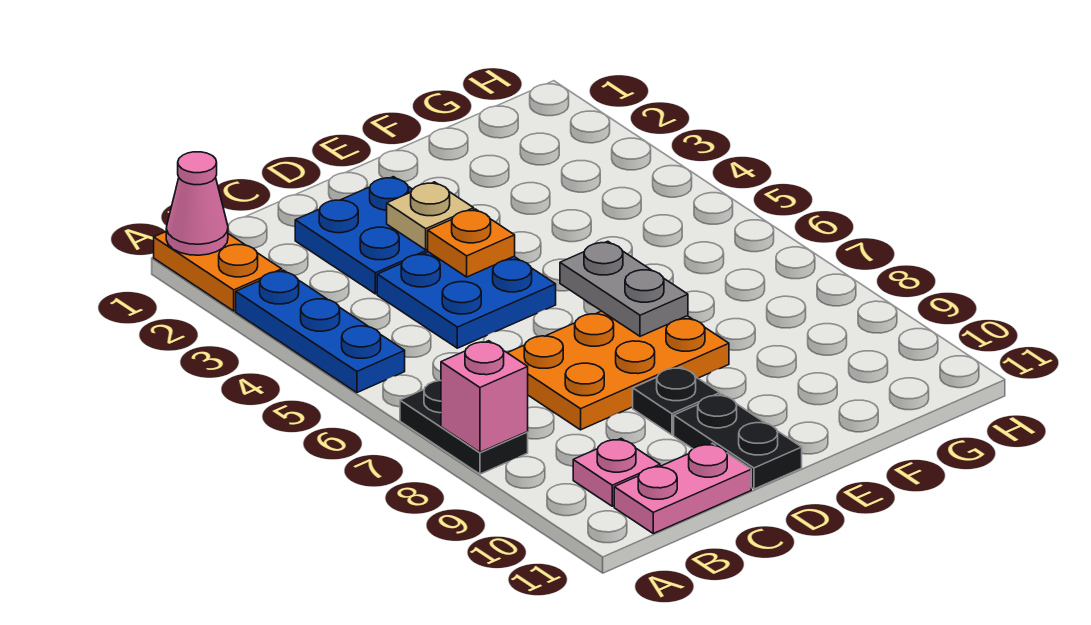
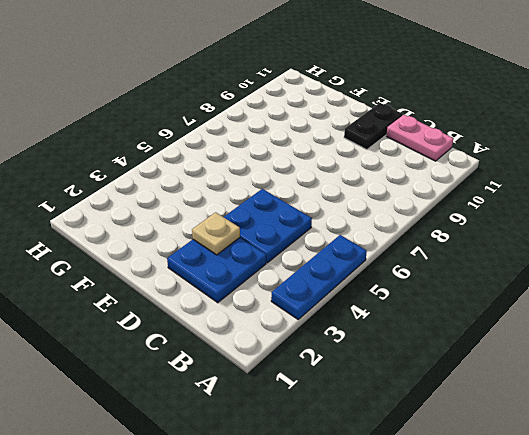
none -> orange 1x2 plate [154,232,282,311]
none -> black 1x2 plate [400,381,528,474]
none -> pink 1x1 plate [573,439,660,506]

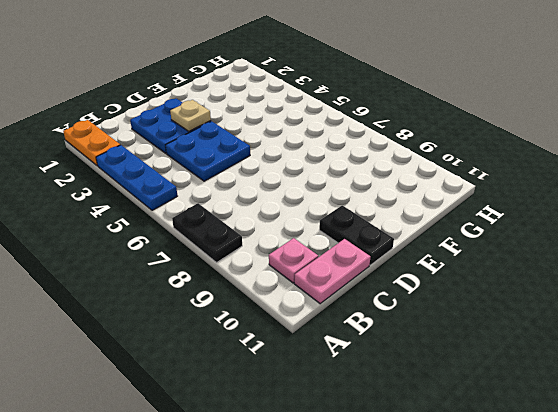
none -> orange 2x3 plate [508,311,729,430]
none -> black 1x1 plate [633,367,720,435]
none -> pink 1x1 cone [166,152,228,255]

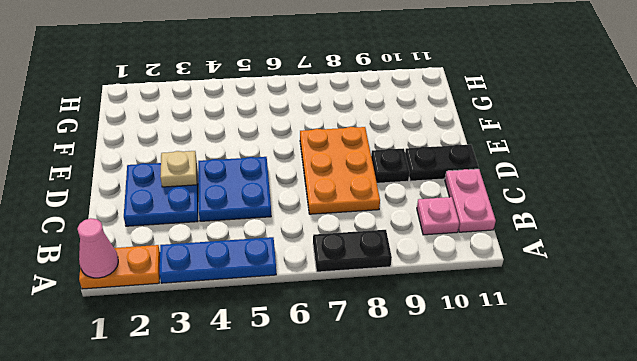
none -> pink 1x1 brick [441,341,528,452]
none -> orange 1x1 plate [428,209,515,277]
none -> grey 1x2 plate [560,241,688,336]

